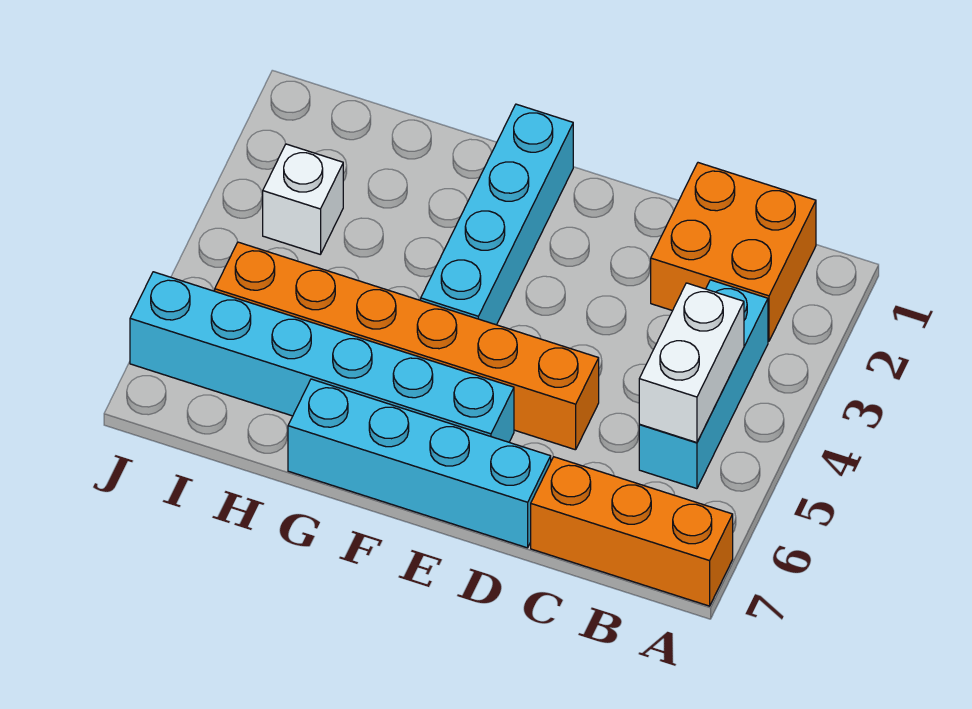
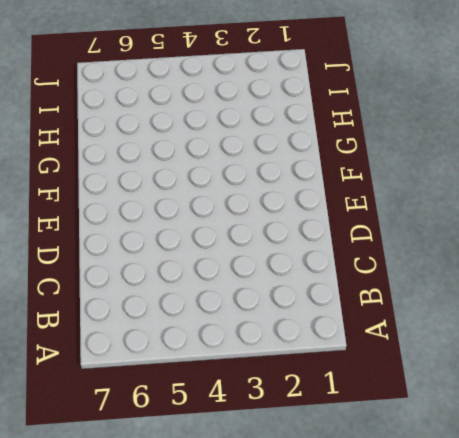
none -> orange 1x3 brick [531,457,733,606]
none -> orange 2x2 brick [651,163,816,341]

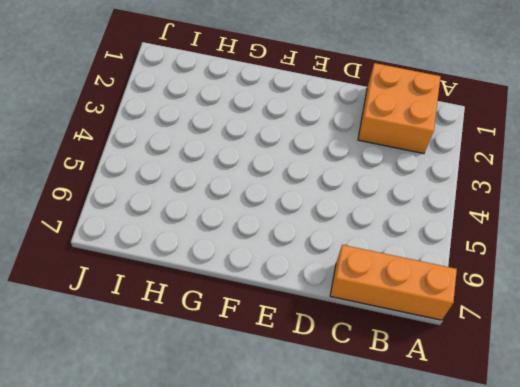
none -> cyan 1x3 brick [639,280,768,489]
none -> orange 1x6 brick [215,242,599,450]

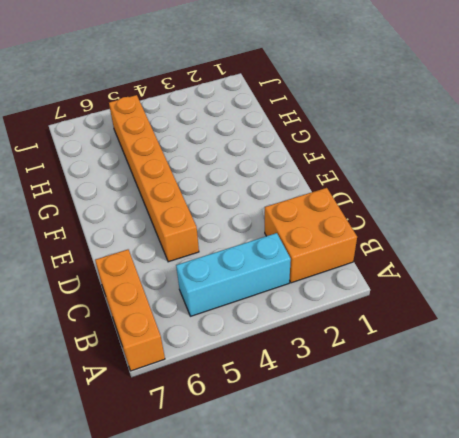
none -> cyan 1x4 brick [288,379,551,548]
none -> cyan 1x6 brick [130,272,514,442]

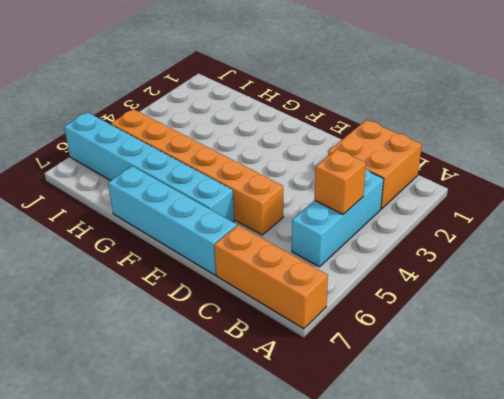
orange 1x1 brick [315,149,366,214] -> white 1x2 brick [639,283,744,443]
none -> cyan 1x4 brick [421,104,573,325]
none -> white 1x1 brick [263,144,343,254]

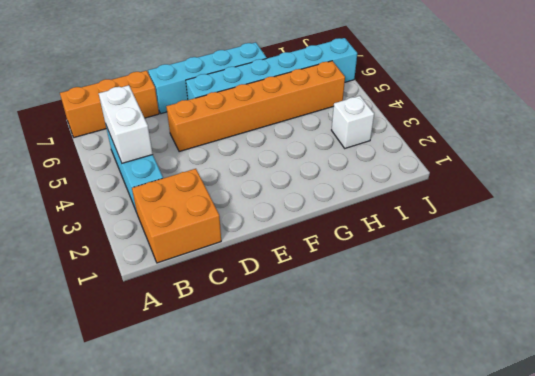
none -> cyan 1x4 brick [421,104,573,325]

